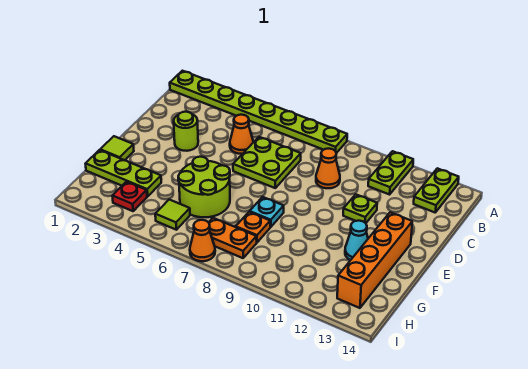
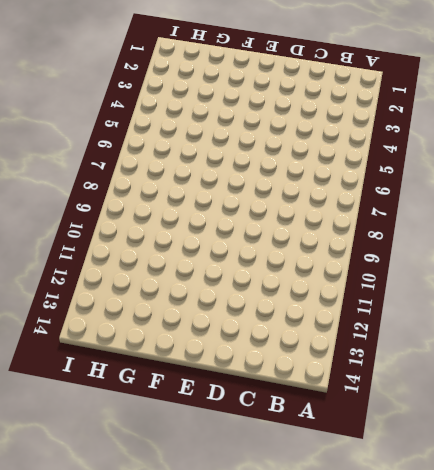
none -> lime 1x8 plate [170,71,347,153]
none -> lime 1x2 plate [368,151,413,195]
none -> lime 1x2 plate [414,168,459,212]

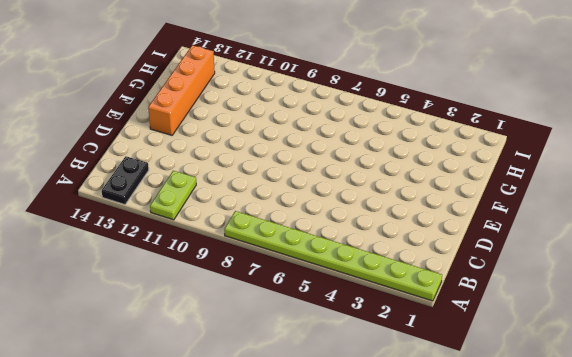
black 1x2 plate [102,156,149,204] -> lime 1x2 plate [414,168,459,212]
none -> orange 1x1 cone [230,115,253,154]
none -> lime 2x2 plate [233,137,301,188]
none -> orange 1x1 cone [316,149,340,188]

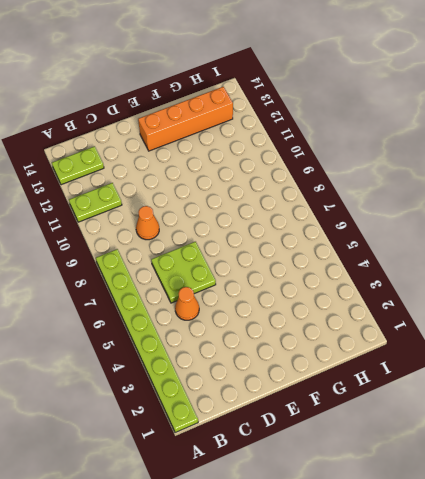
none -> lime 1x1 round brick [174,112,198,151]
none -> lime 1x1 plate [343,194,377,223]
none -> lime 1x1 tile [100,136,134,160]

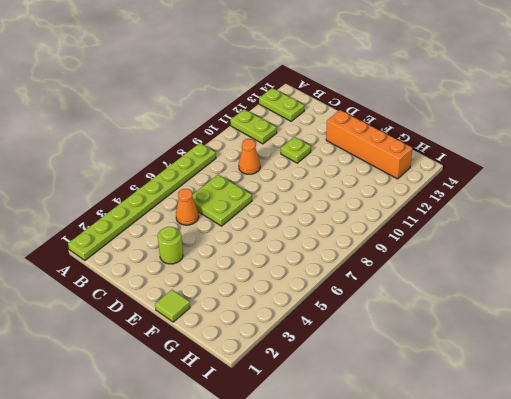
none -> lime 2x2 round brick [178,157,230,217]
none -> cyan 1x1 plate [250,197,284,227]
none -> cyan 1x1 cone [345,221,368,260]

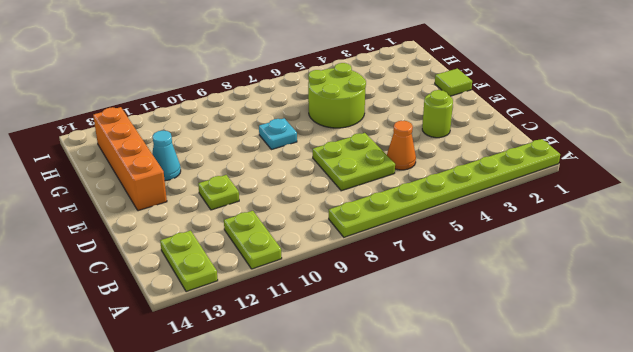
none -> orange 1x1 cone [316,149,340,188]
none -> lime 1x3 plate [85,150,161,196]
none -> orange 1x1 plate [236,212,270,242]

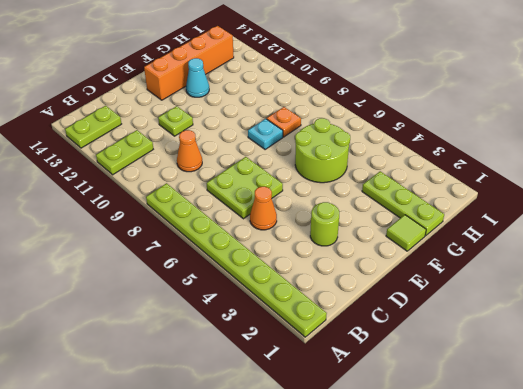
none -> red 1x1 plate [112,182,147,211]
none -> lime 1x1 tile [155,200,190,230]
none -> orange 1x2 plate [209,218,257,258]

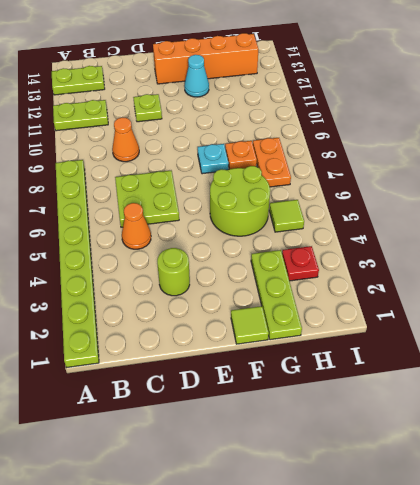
none -> orange 1x1 cone [190,220,215,261]

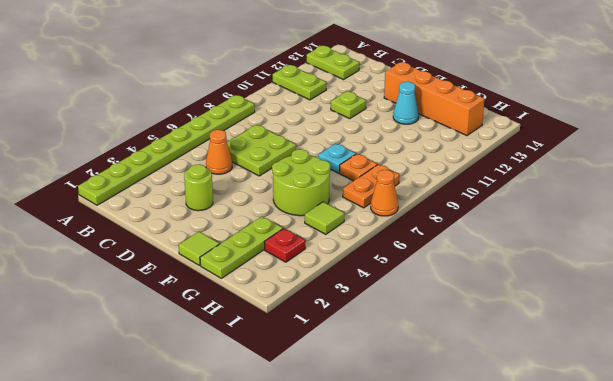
none -> orange 1x1 cone [316,149,340,188]

